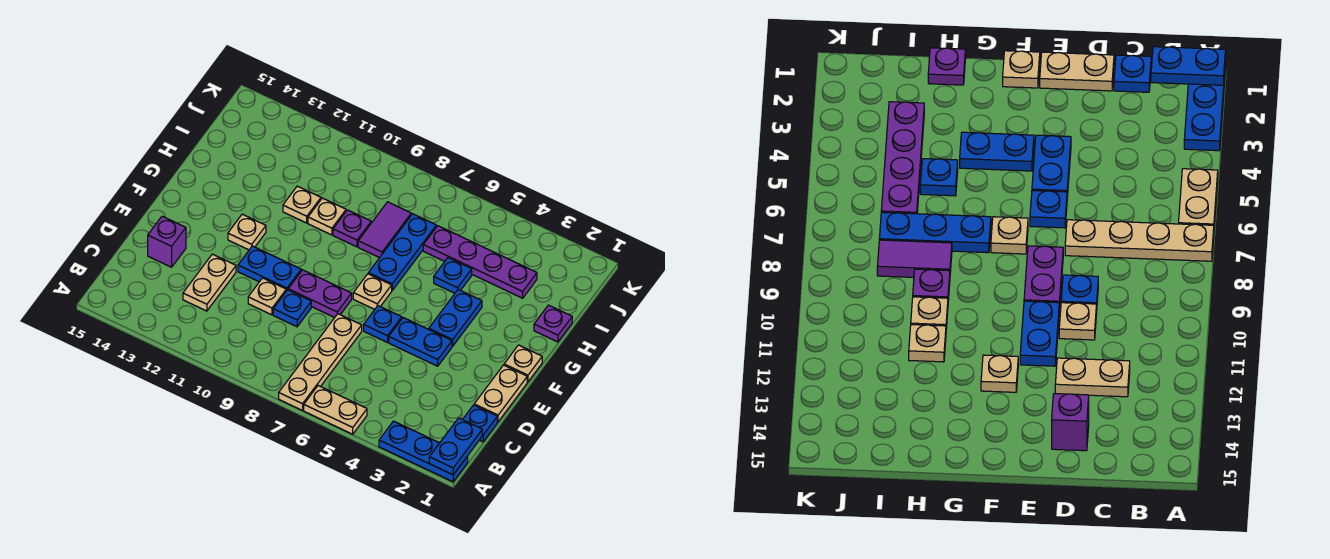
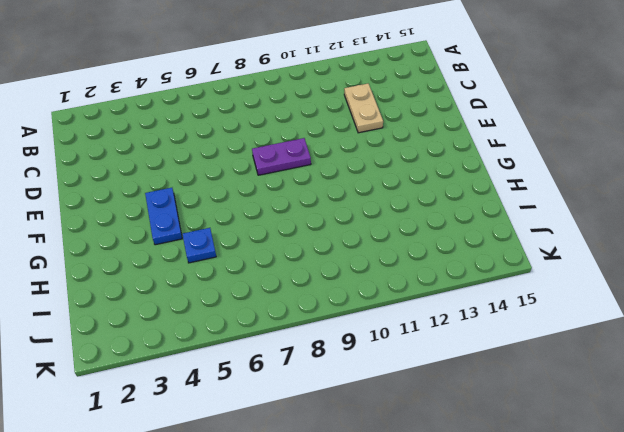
none -> blue 1x3 plate [379,421,468,482]
none -> tan 1x2 plate [304,386,367,434]
none -> tan 1x4 plate [279,314,362,410]

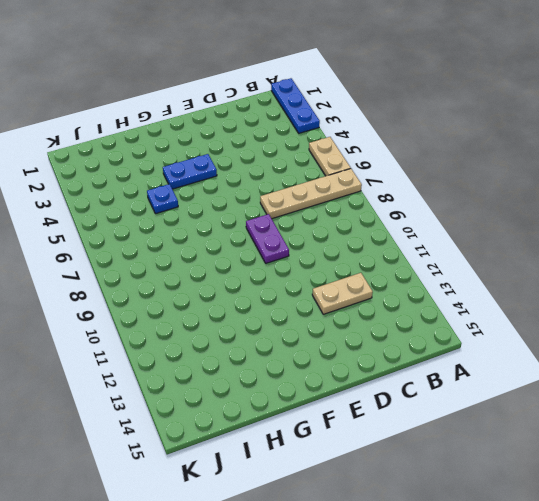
none -> blue 1x1 plate [463,405,497,442]
none -> tan 1x2 plate [474,365,527,422]
none -> blue 1x1 plate [273,290,311,327]

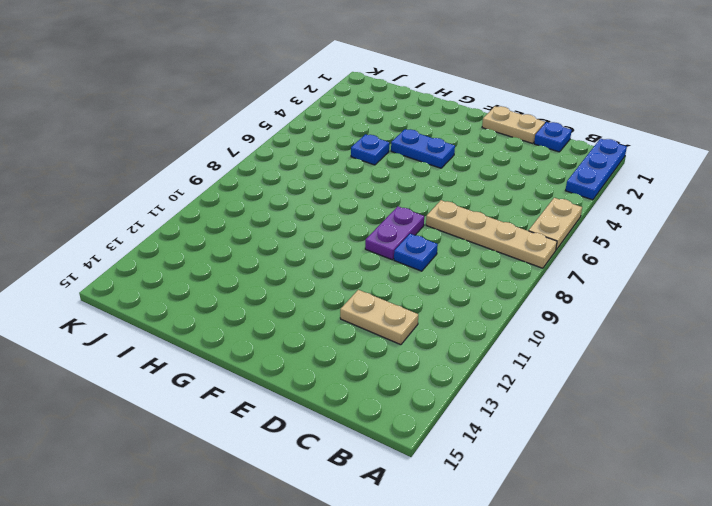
none -> tan 1x1 plate [248,278,286,315]
none -> purple 1x1 brick [148,216,186,267]
none -> blue 1x2 plate [389,318,452,366]

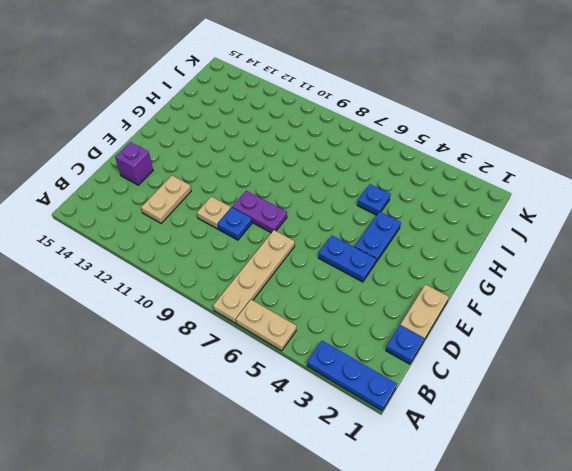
none -> blue 1x1 plate [364,306,402,342]
none -> blue 1x2 plate [238,246,301,291]
none -> tan 1x1 plate [504,345,542,382]

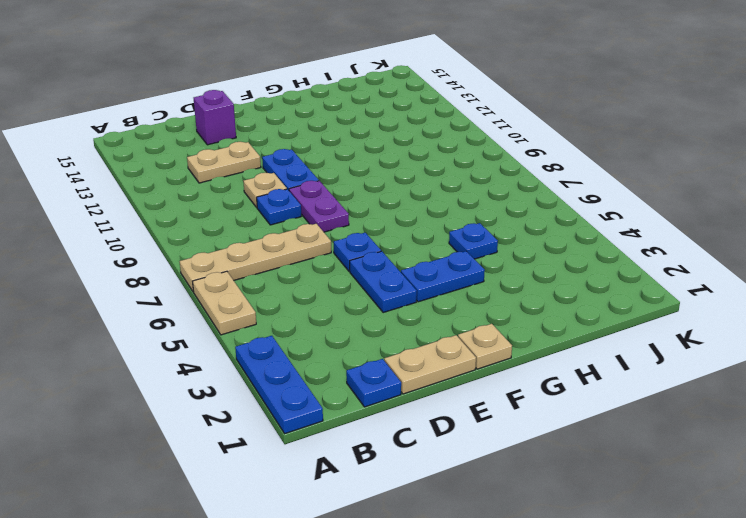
none -> tan 1x1 plate [353,274,392,309]
none -> tan 1x1 plate [228,214,266,250]
none -> blue 1x3 plate [368,214,436,290]

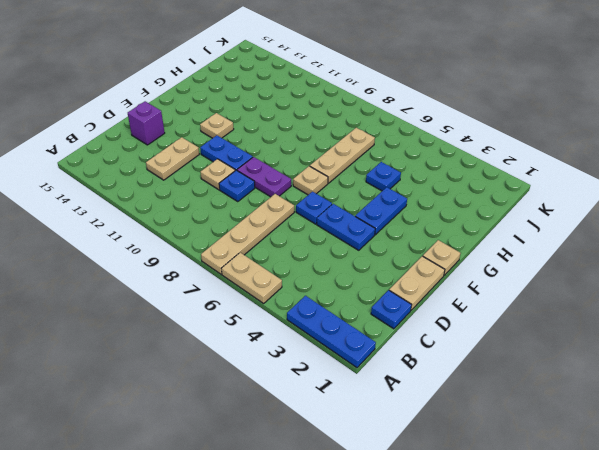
tan 1x3 plate [310,128,375,183] -> blue 1x3 plate [368,214,436,290]
none -> purple 1x1 plate [534,305,572,342]
none -> purple 1x2 tile [358,202,411,258]
none -> purple 1x1 plate [333,210,371,247]

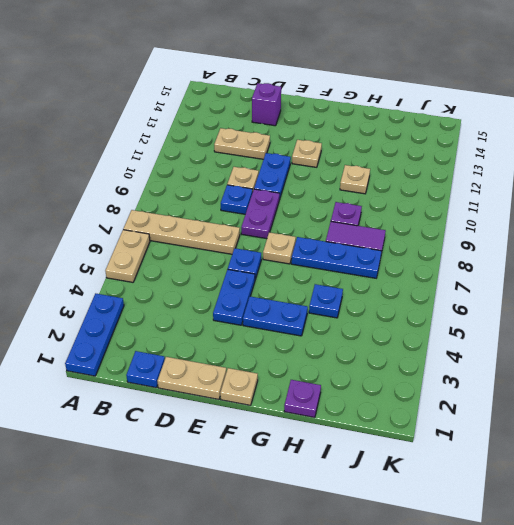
none -> tan 1x1 plate [308,198,346,235]
none -> purple 1x4 plate [423,226,537,298]
none -> blue 1x2 plate [429,418,482,475]

